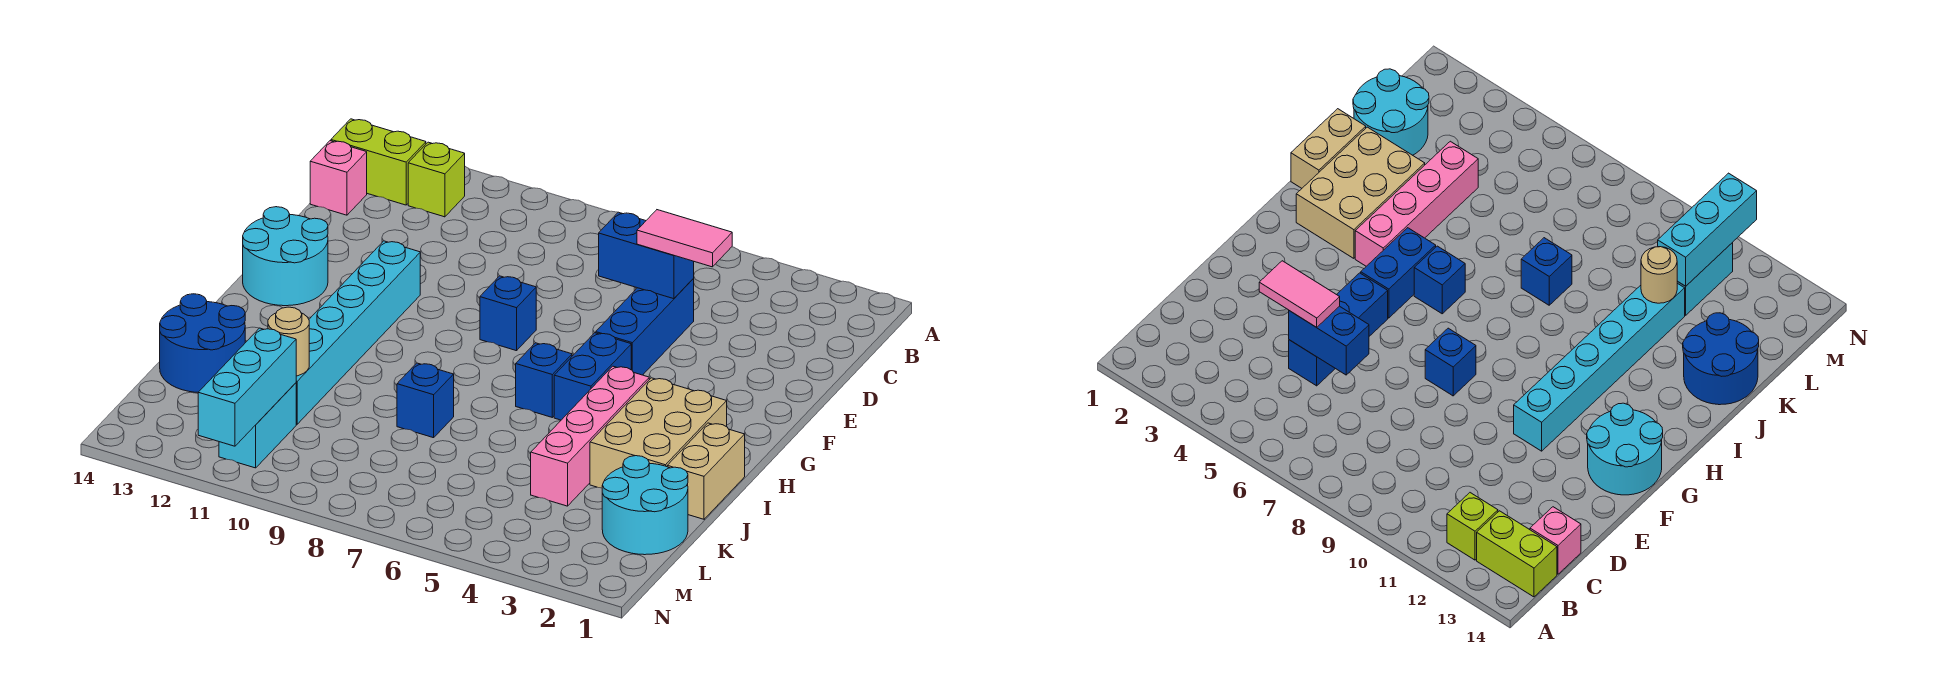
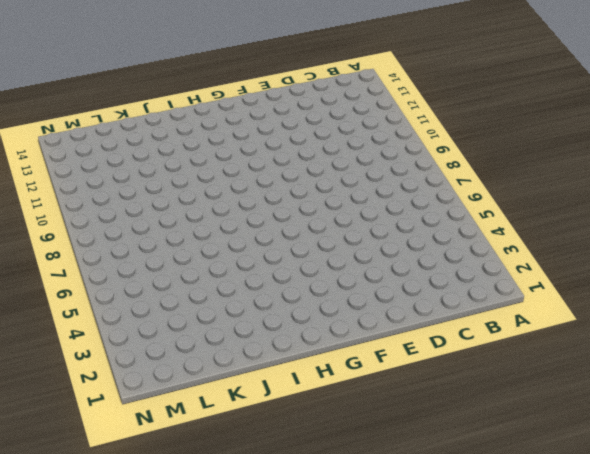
none -> lime 1x1 brick [408,142,465,217]
none -> lime 1x2 brick [331,119,426,205]
none -> pink 1x1 brick [310,141,367,215]

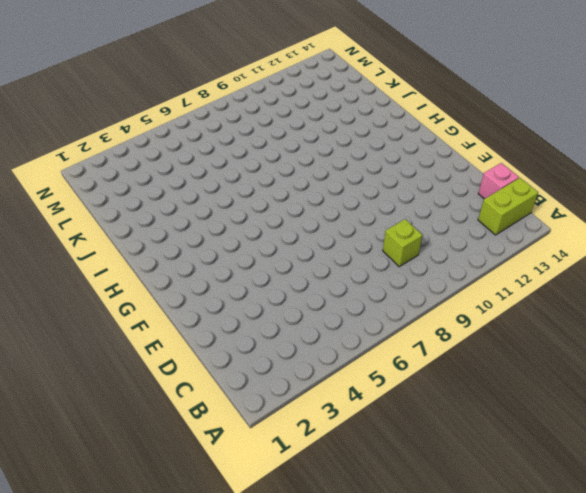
lime 1x1 brick [383,219,422,267] -> lime 1x1 brick moved to [408,142,465,217]
none -> blue 1x3 brick [596,279,694,375]
none -> blue 1x1 brick [480,276,536,351]
none -> cyan 1x6 brick [296,241,420,424]

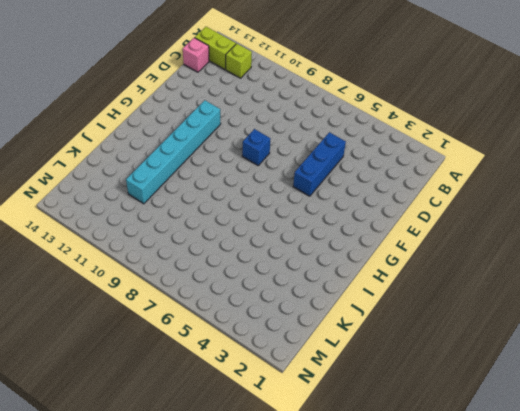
none -> cyan 2x2 round brick [243,207,328,306]
none -> blue 1x2 brick [554,333,631,420]
none -> tan 2x3 brick [590,378,727,488]

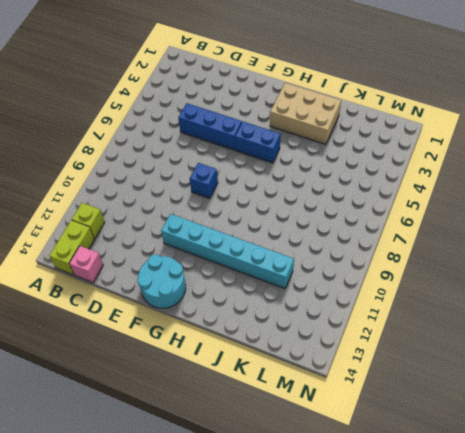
none -> pink 1x4 brick [531,366,649,506]
none -> blue 1x1 brick [516,343,572,417]
none -> tan 1x2 brick [667,423,745,519]

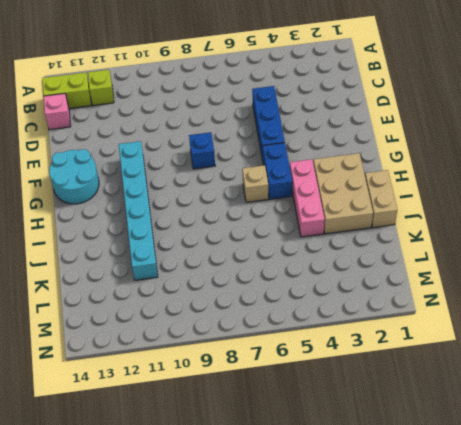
pink 1x3 brick [290,159,325,237] -> pink 1x4 brick [531,366,649,506]
tan 1x1 brick [242,165,268,202] -> blue 1x1 brick [516,343,572,417]
none -> blue 1x1 brick [397,363,454,438]
none -> blue 2x2 round brick [160,294,245,392]
none -> cyan 2x2 round brick [602,456,688,555]

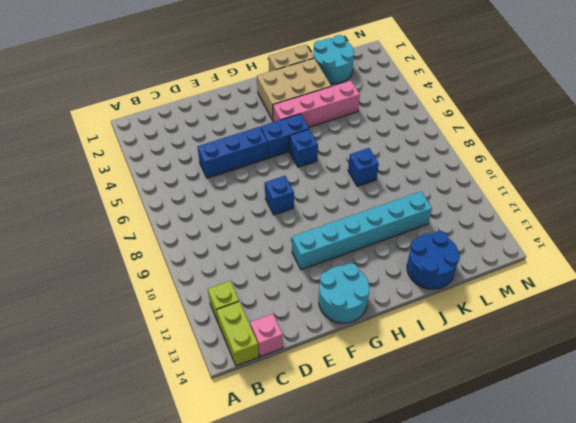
none -> cyan 1x2 brick [219,383,296,468]
none -> blue 1x2 brick [599,212,694,299]
none -> tan 1x1 round brick [268,307,309,376]

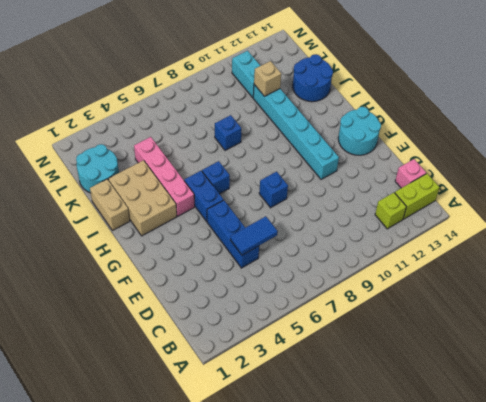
blue 1x2 tile [230,216,278,255] -> blue 1x2 brick [599,212,694,299]
tan 1x1 brick [254,61,281,96] -> tan 1x1 round brick [268,307,309,376]
none -> cyan 1x3 brick [198,328,296,446]
none -> pink 1x2 tile [637,210,732,267]

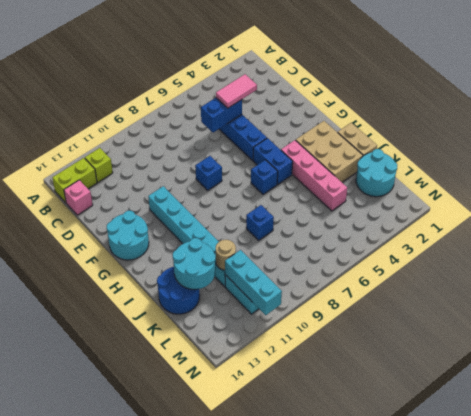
cyan 2x2 round brick [173,238,216,289] -> none

